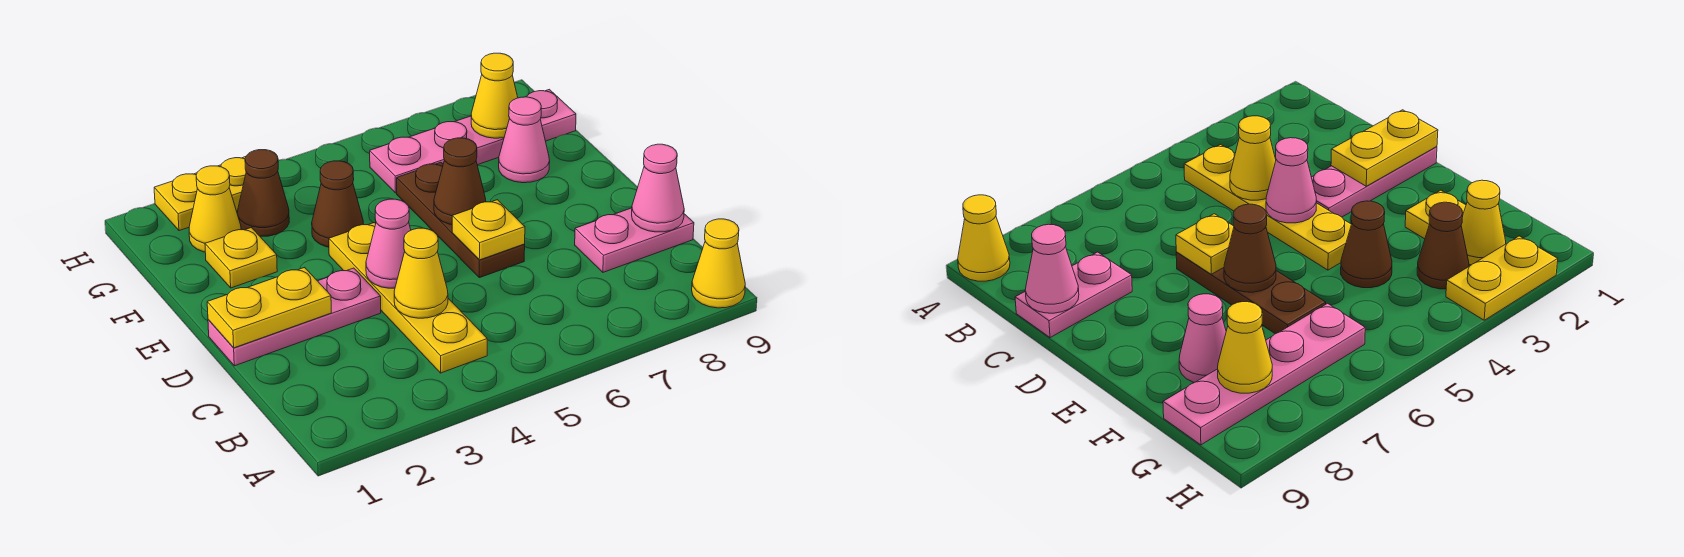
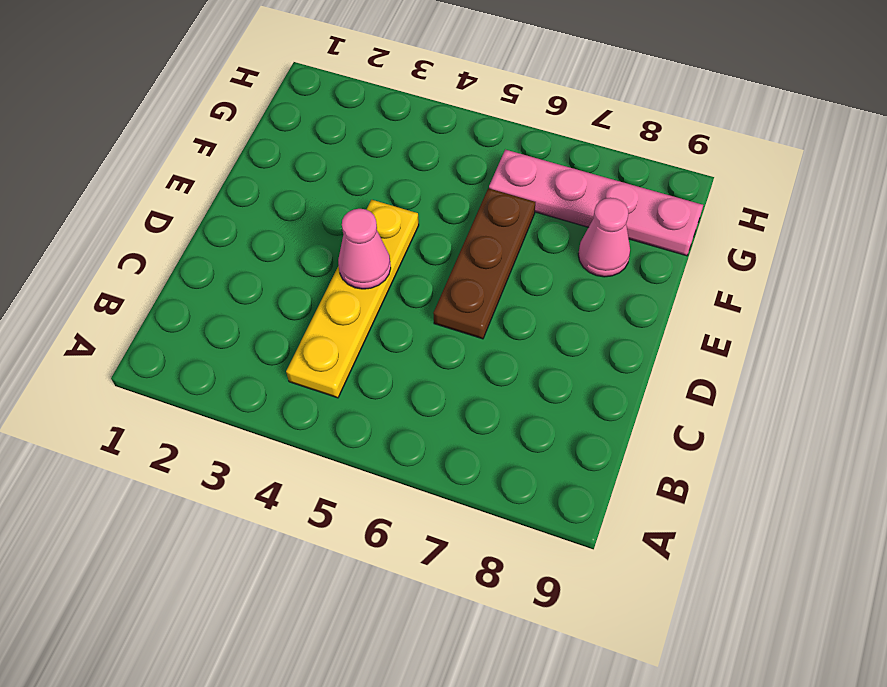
none -> yellow 1x1 cone [692,219,745,308]
none -> pink 1x2 plate [575,208,694,272]
none -> pink 1x3 plate [208,268,381,366]

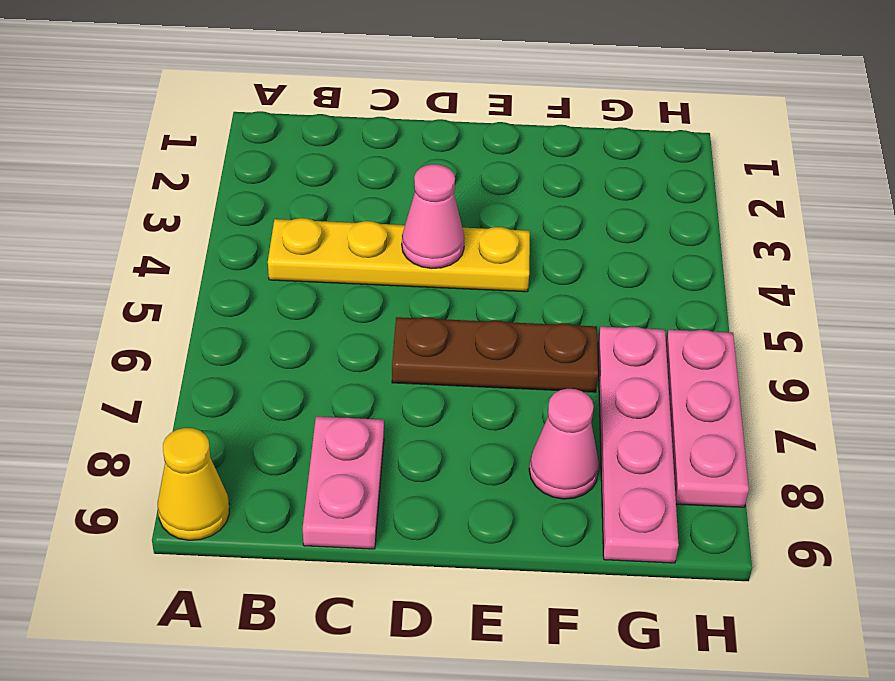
pink 1x3 plate [666,330,749,507] -> pink 1x3 plate moved to [208,268,381,366]
none -> yellow 1x1 plate [205,228,277,288]
none -> brown 1x1 cone [312,161,364,247]
none -> yellow 1x1 cone [189,166,241,252]

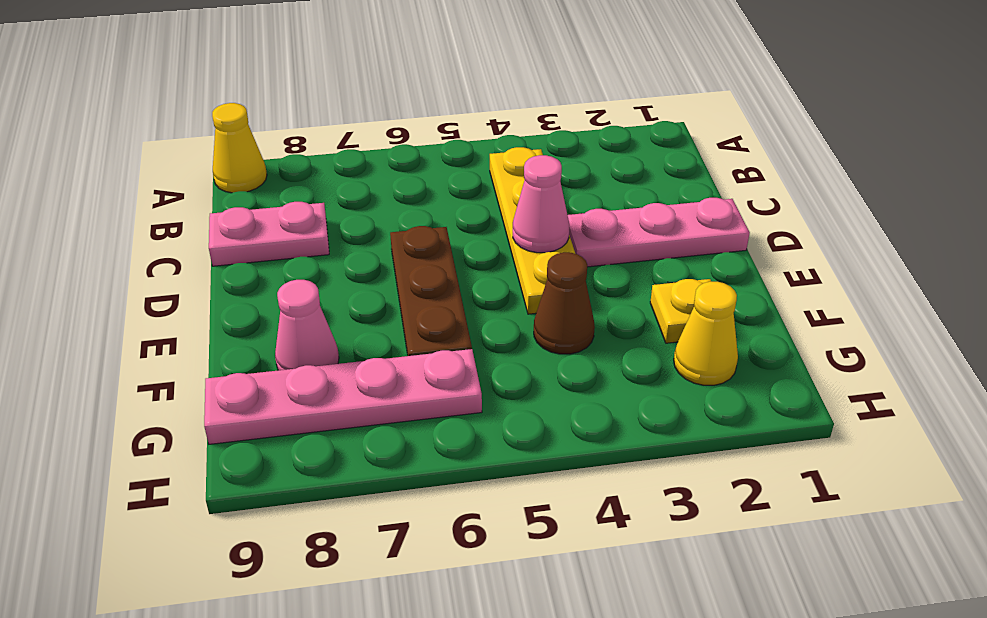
none -> brown 1x1 cone [238,150,289,237]
none -> yellow 1x2 plate [154,157,246,231]
none -> yellow 1x1 cone [394,228,448,318]

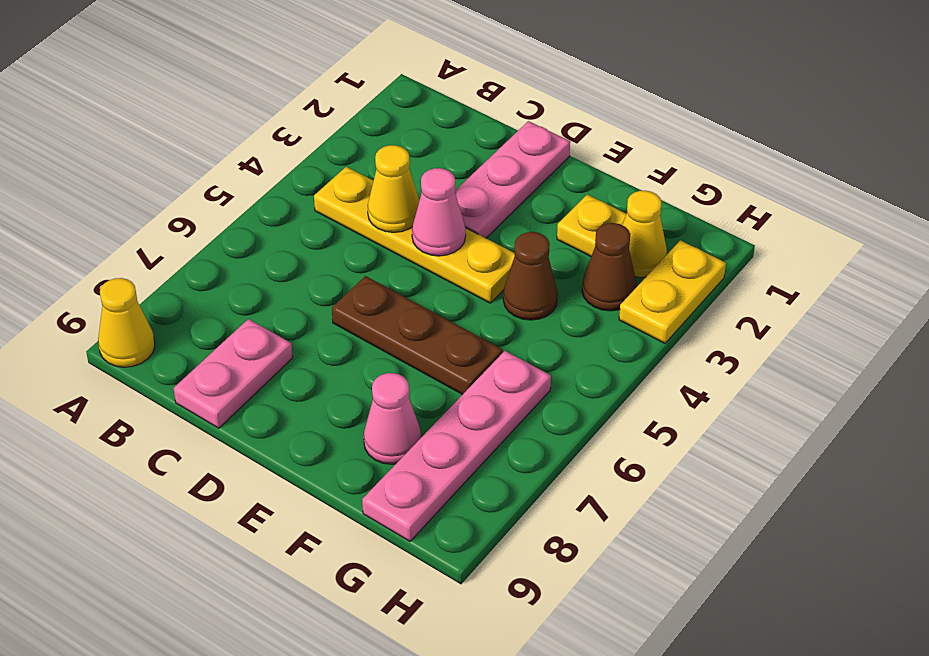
none -> pink 1x1 cone [632,144,684,232]
none -> yellow 1x2 plate [207,267,331,348]
none -> yellow 1x1 plate [452,200,525,260]

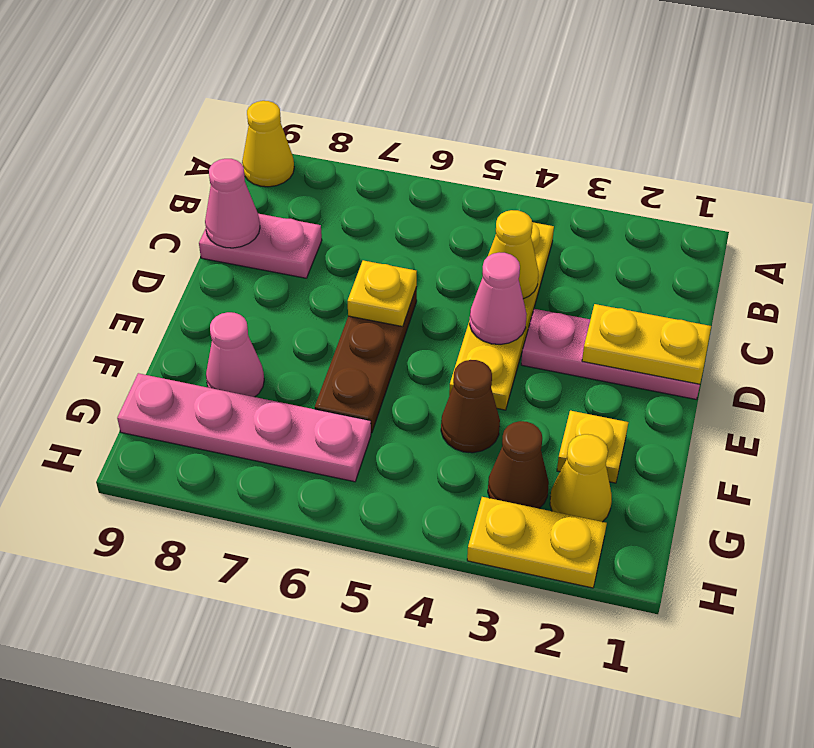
none -> brown 1x1 cone [434,138,486,225]
none -> yellow 1x1 cone [471,53,518,138]

